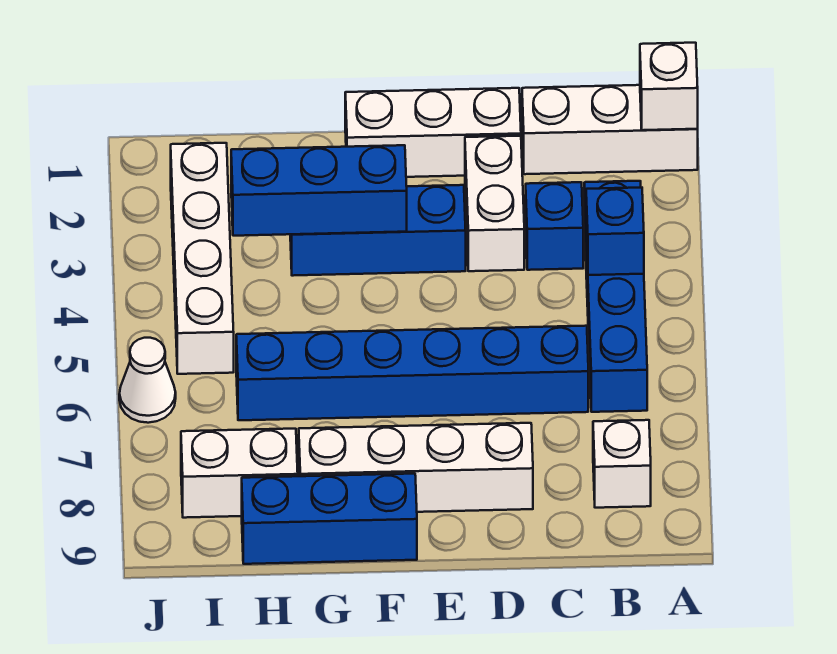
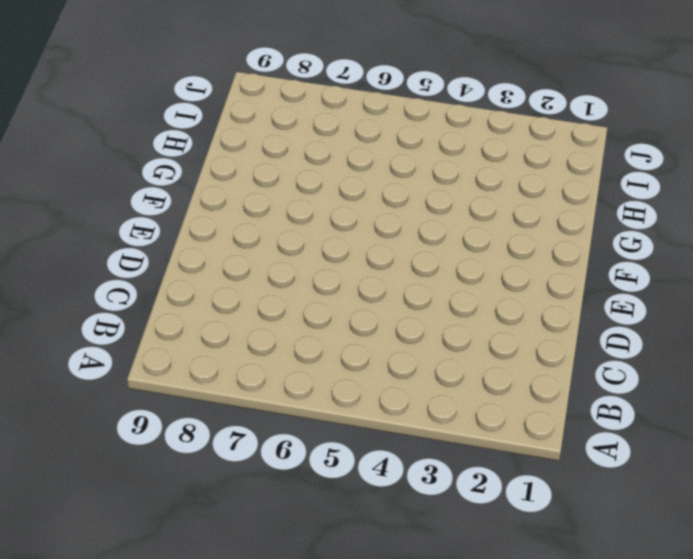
none -> white 1x3 brick [522,85,698,174]
none -> blue 1x4 brick [584,181,647,412]
none -> white 1x1 brick [593,420,651,508]

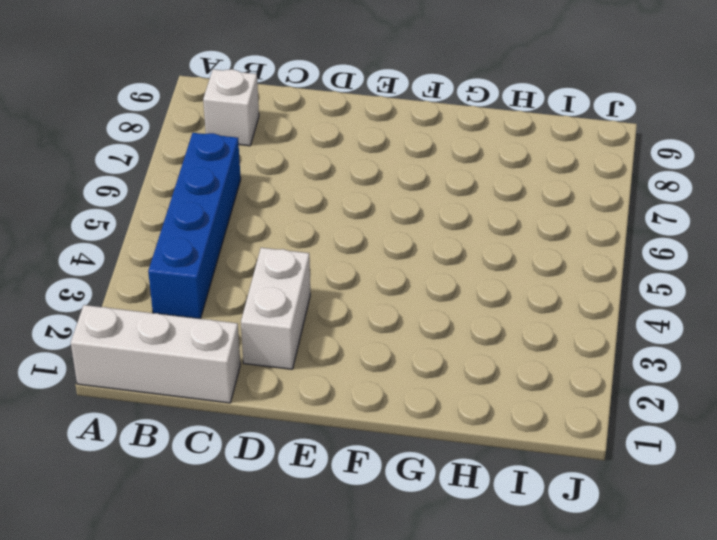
none -> blue 1x1 brick [526,182,583,270]
none -> blue 1x6 brick [236,326,588,420]
none -> white 1x3 brick [345,88,521,177]

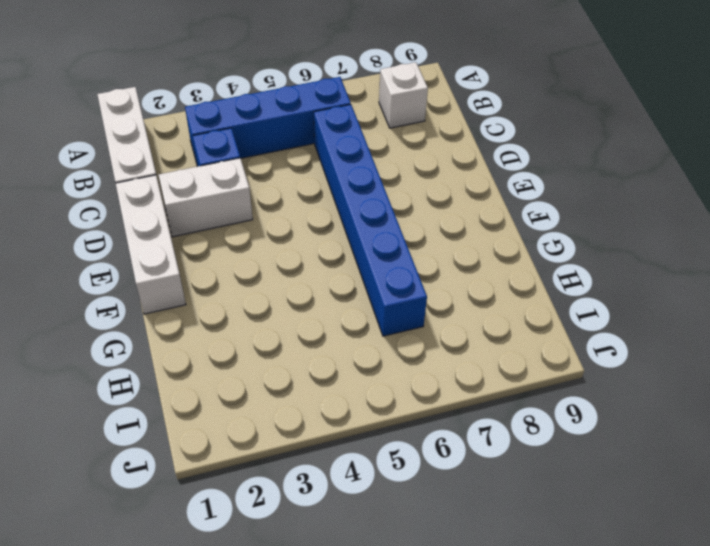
none -> white 1x4 brick [299,423,533,512]
none -> blue 1x3 brick [290,185,466,276]
none -> blue 1x3 brick [242,474,417,564]

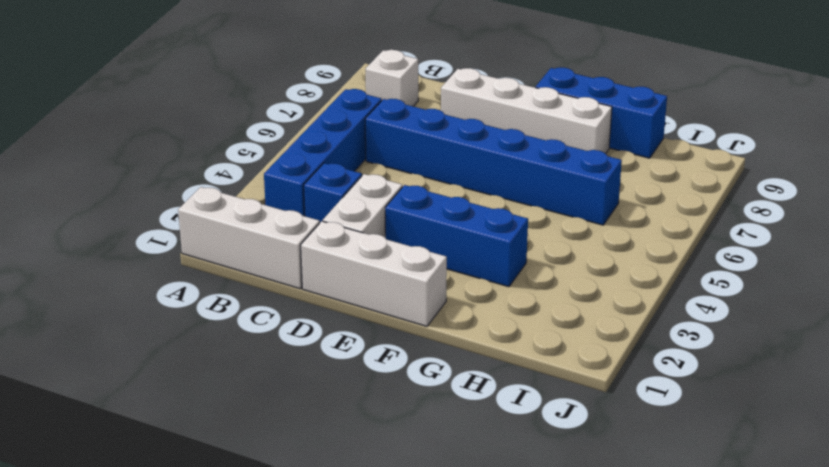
none -> white 1x2 brick [181,429,298,518]
none -> white 1x4 brick [171,143,234,374]
none -> white 1x1 cone [119,338,176,423]

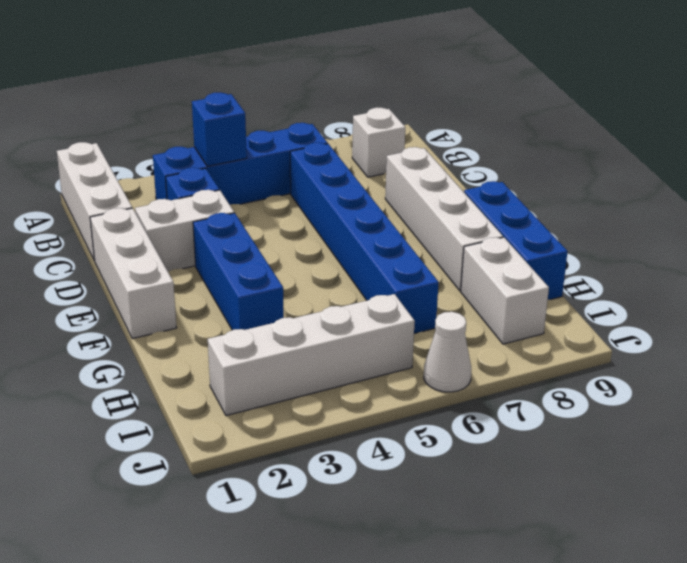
none -> white 1x1 brick [640,43,698,130]
none -> blue 1x3 brick [231,145,407,236]

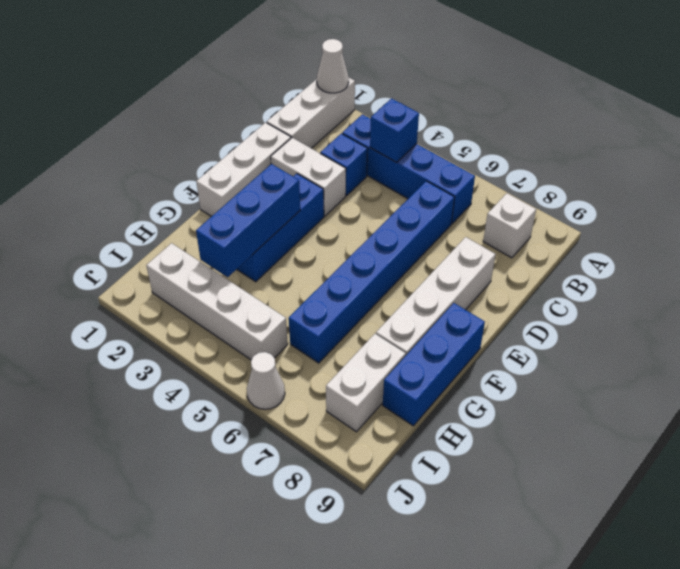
white 1x1 cone [317,39,349,93] -> white 1x1 brick [640,43,698,130]

